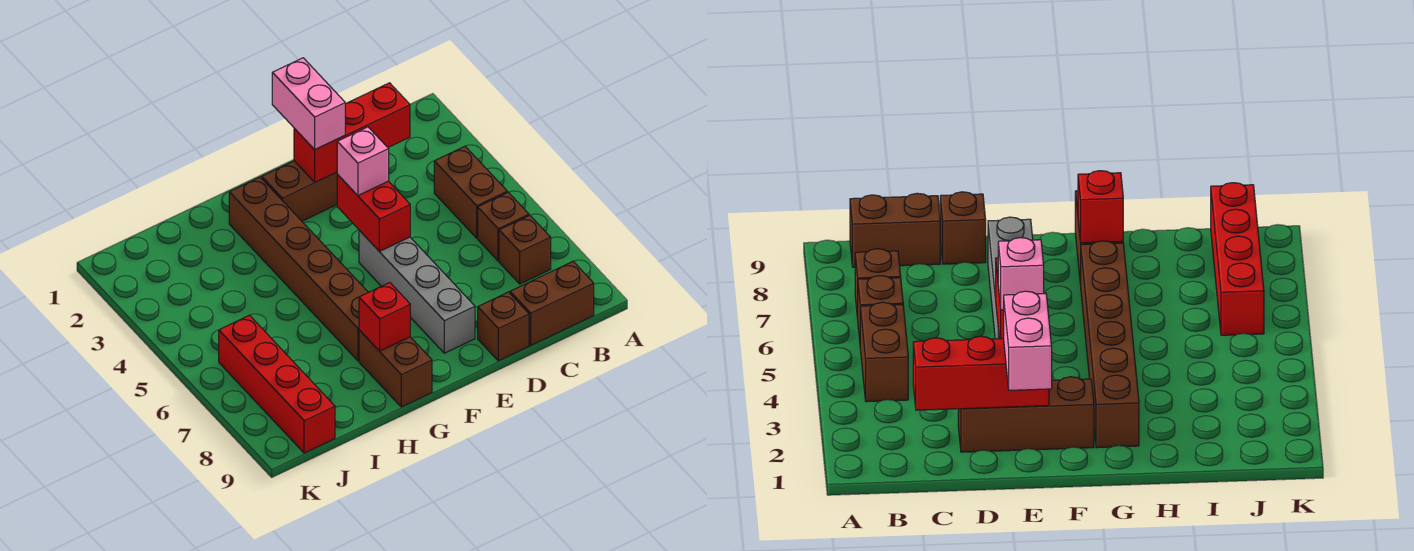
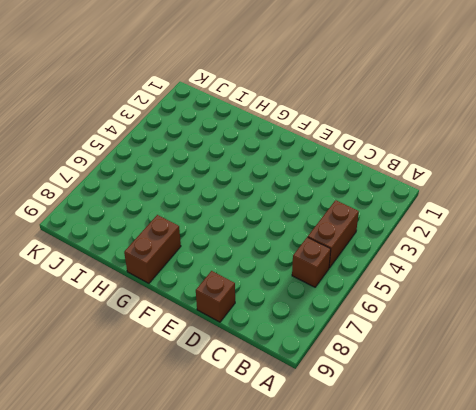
none -> brown 1x1 brick [499,215,551,284]
none -> brown 1x2 brick [510,261,594,345]
none -> brown 1x3 brick [262,161,337,221]

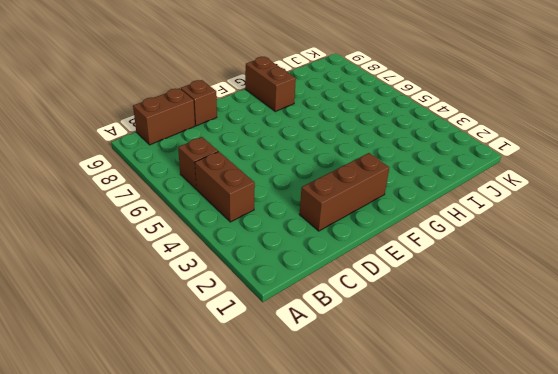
none -> brown 1x1 brick [499,215,551,284]
none -> grey 1x4 brick [359,230,475,353]
none -> brown 1x6 brick [229,177,368,361]

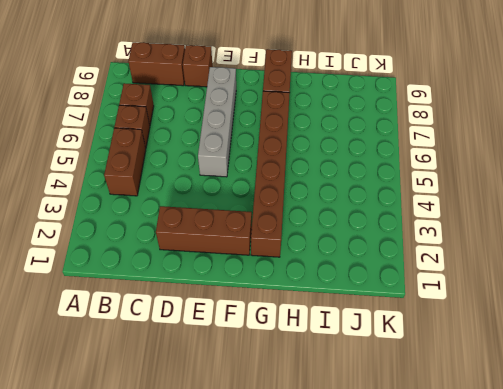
none -> red 1x4 brick [219,315,335,453]
none -> red 1x3 brick [294,83,410,182]
none -> red 1x2 brick [337,174,410,251]

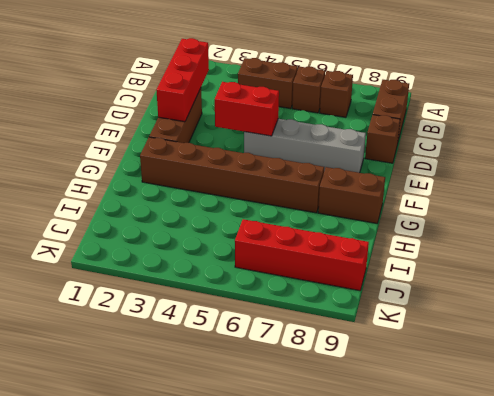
none -> red 1x1 brick [359,282,410,351]
none -> pink 1x2 brick [272,58,345,150]
none -> pink 1x1 brick [337,127,389,195]

